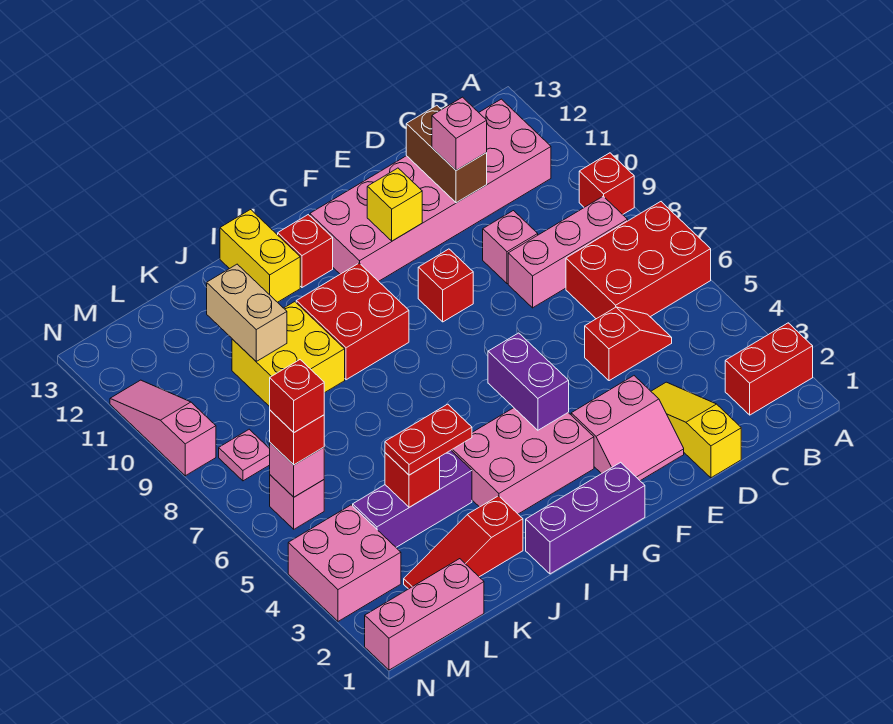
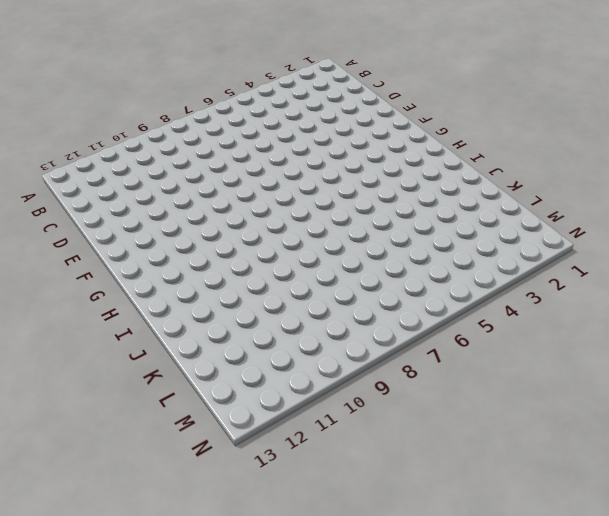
none -> red 1x2 brick [725,323,813,415]
none -> red 2x3 brick [566,202,711,319]
none -> red 1x1 brick [579,153,634,215]
none -> pink 1x3 brick [508,196,628,308]

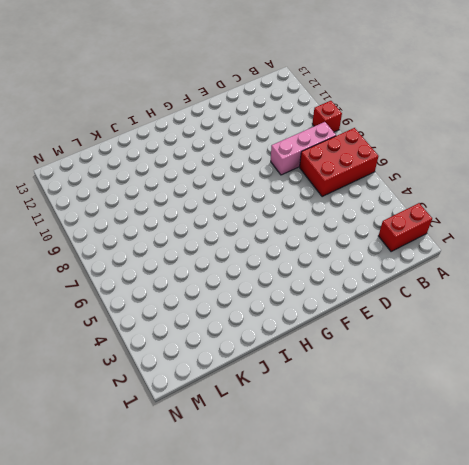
none -> pink 2x6 brick [310,99,551,281]
none -> red 1x2 slope [585,307,672,381]
none -> yellow 1x3 slope [651,382,741,478]
none -> pink 1x1 brick [483,211,538,284]

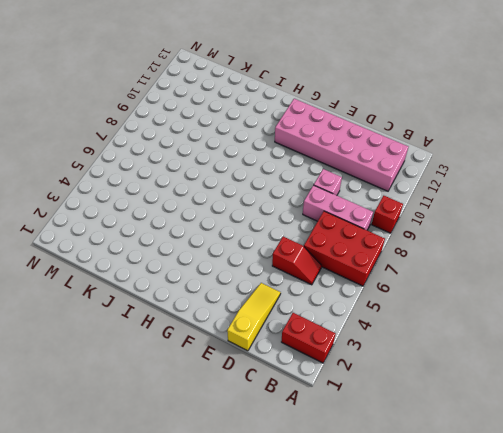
none -> pink 2x2 slope [571,376,684,481]
none -> red 1x1 brick [418,249,473,322]
none -> purple 1x3 brick [526,462,645,574]
none -> pink 2x3 brick [451,408,594,514]

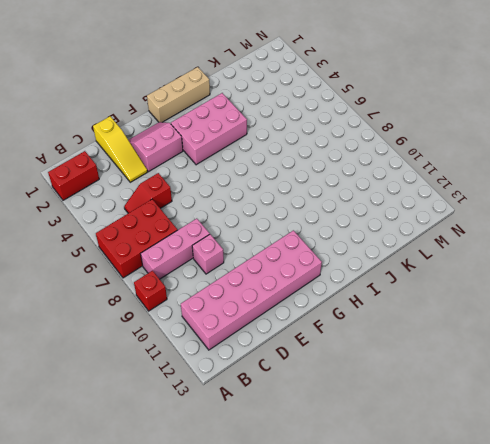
tan 1x3 brick [147,67,210,122] -> purple 1x3 brick [526,462,645,574]
none -> red 1x1 brick [418,249,473,322]
none -> red 2x2 brick [296,263,409,380]
none -> red 1x1 brick [278,215,333,287]
none -> yellow 1x2 brick [220,210,300,302]

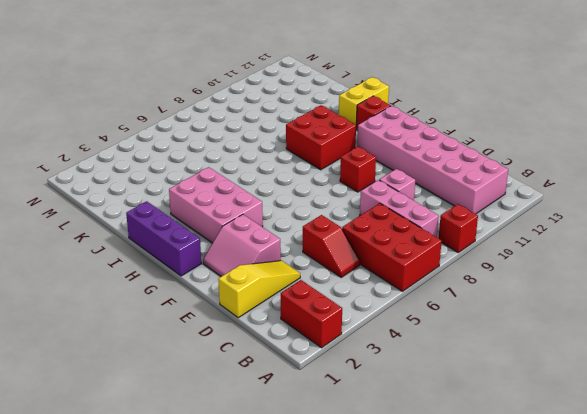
none -> red 1x3 slope [404,496,523,589]
none -> purple 1x3 brick [353,450,472,547]
none -> yellow 2x2 brick [232,302,345,407]
none -> pink 1x3 brick [365,559,484,670]

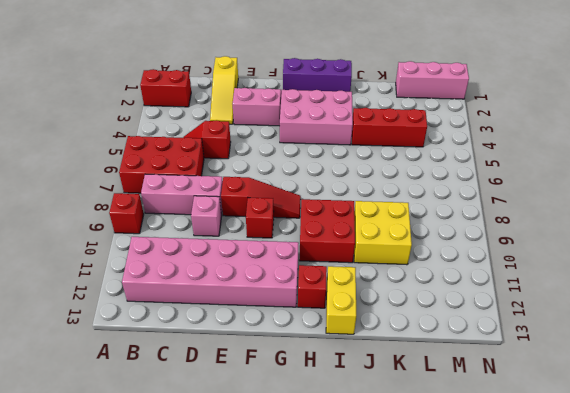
red 1x3 slope [221,177,301,218] -> red 1x3 slope moved to [404,496,523,589]
red 1x3 brick [352,108,427,147] -> purple 1x3 brick [353,450,472,547]
none -> pink 2x2 brick [288,505,401,621]
none -> pink 1x1 brick [270,475,324,529]
none -> pink 1x1 plate [219,429,270,481]
none -> pink 1x3 slope [110,380,216,476]

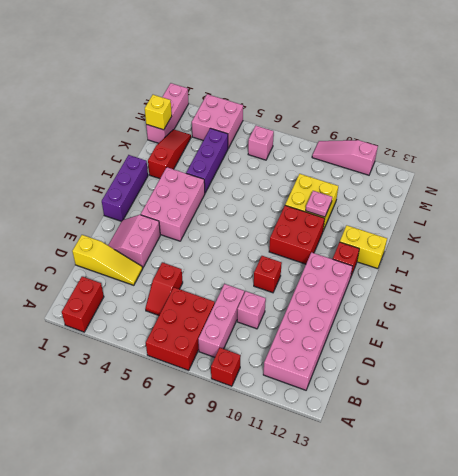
pink 1x1 plate [306,191,332,217] -> pink 1x1 plate moved to [219,429,270,481]
yellow 1x1 brick [145,95,172,130] -> yellow 1x1 brick moved to [367,168,422,241]
pink 1x3 slope [312,140,378,175] -> pink 1x3 slope turned to [110,380,216,476]
none -> brown 1x2 brick [406,105,487,203]
none -> purple 1x2 brick [488,333,569,430]
none -> red 1x1 brick [385,453,440,507]
none -> tan 1x2 brick [207,264,287,361]

